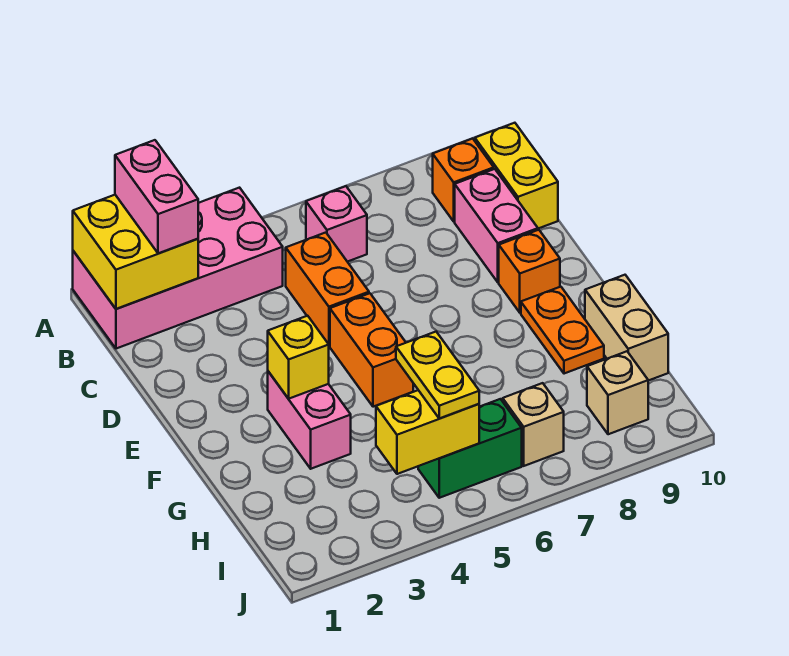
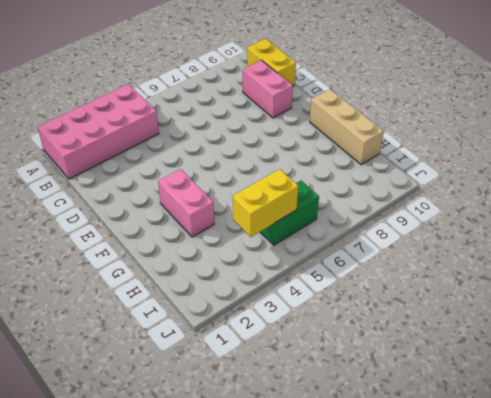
tan 1x3 brick [310,89,384,164] -> tan 1x2 brick [585,275,668,381]
none -> pink 1x1 brick [306,186,367,262]
none -> orange 1x1 brick [433,138,494,221]
none -> orange 1x2 brick [286,233,369,346]

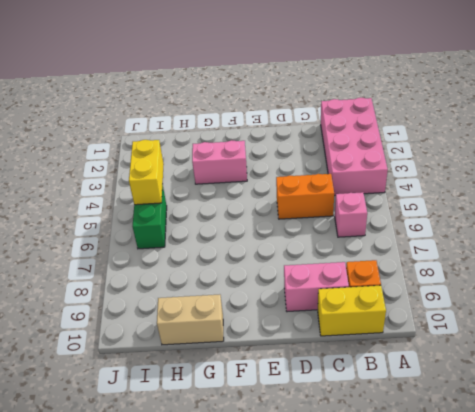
none -> orange 1x2 brick [330,293,413,407]
none -> orange 1x1 brick [499,230,560,313]
none -> orange 1x2 plate [521,287,604,374]

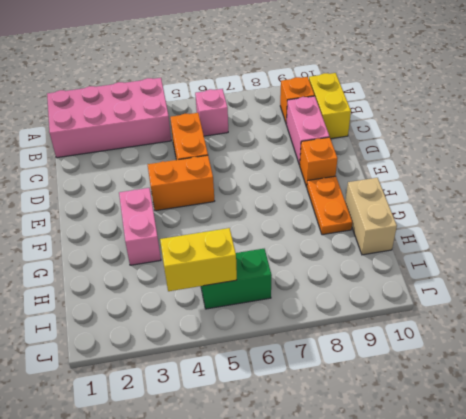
orange 1x2 brick [148,155,215,211] -> orange 1x2 brick turned to [330,293,413,407]
none -> tan 1x1 brick [503,383,564,466]
none -> tan 1x1 brick [587,351,648,434]
none -> yellow 2x2 brick [73,195,198,309]

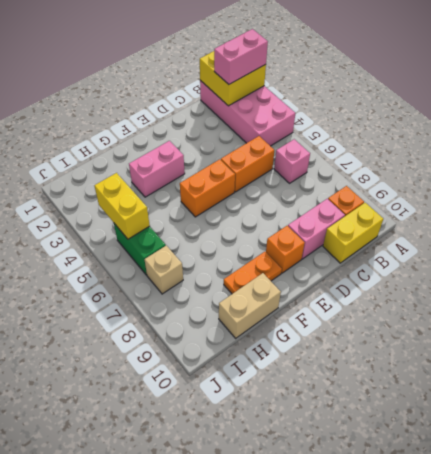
none -> tan 1x1 brick [587,351,648,434]
none -> yellow 1x1 brick [268,316,329,399]
none -> yellow 1x2 plate [396,332,479,419]

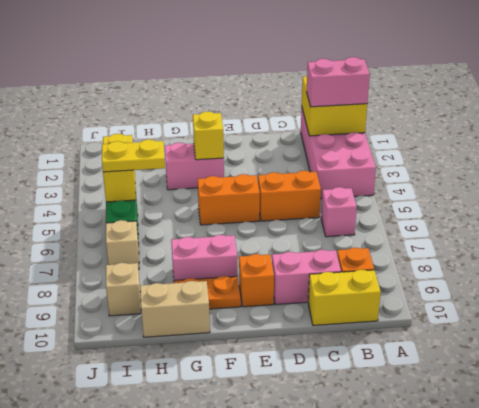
pink 1x2 brick [171,235,238,280] -> none

